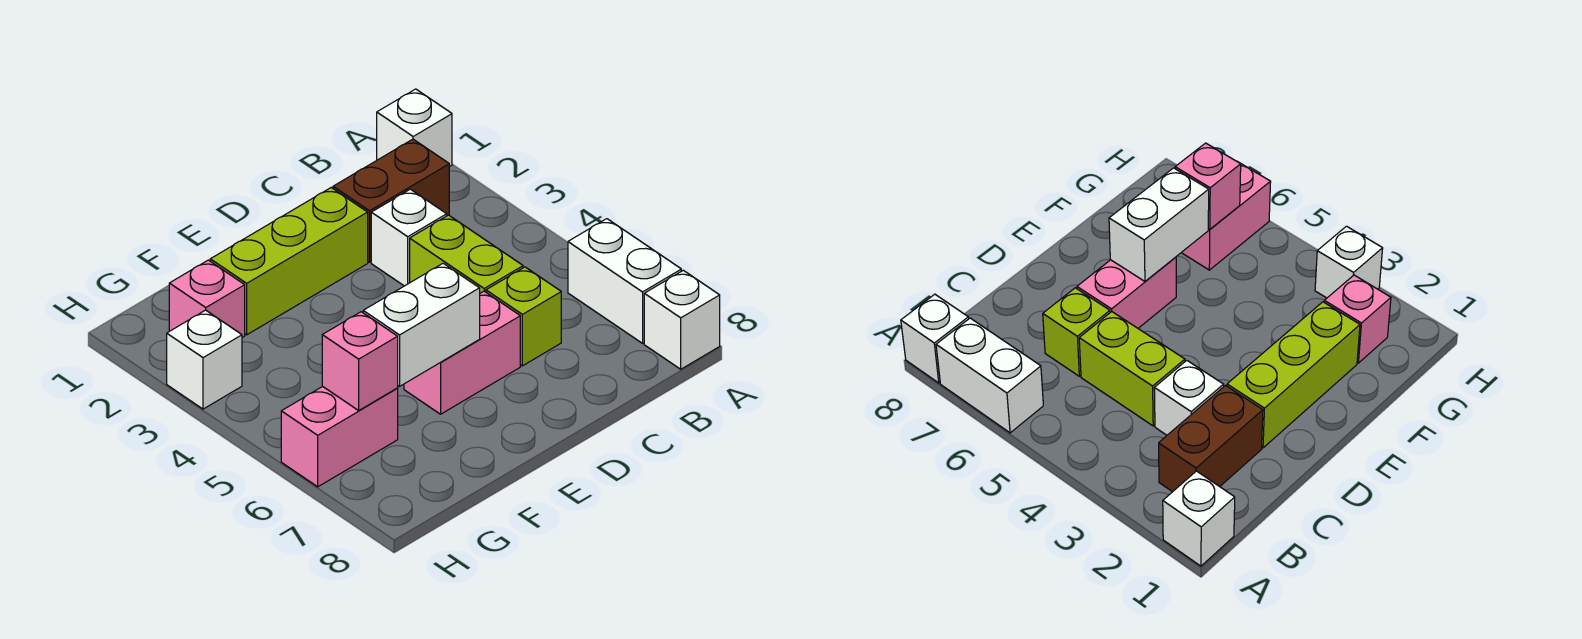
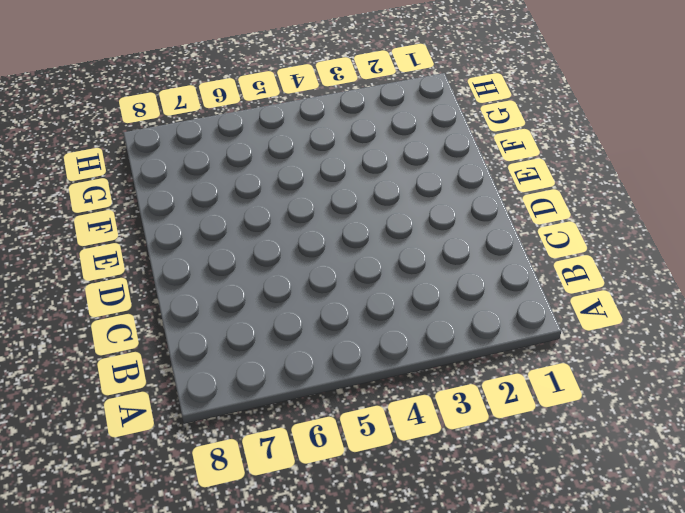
none -> white 1x1 brick [377,89,452,167]
none -> white 1x2 brick [568,219,681,343]
none -> white 1x1 brick [644,270,720,369]

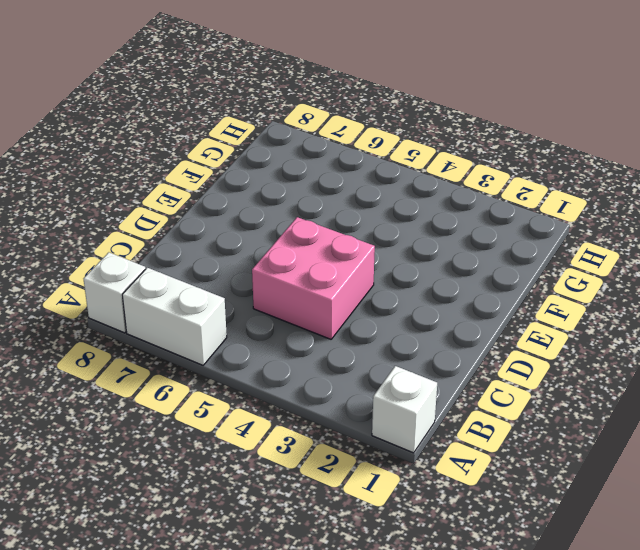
pink 2x2 brick [252,217,375,339] -> lime 1x2 brick [410,215,523,293]
none -> brown 1x2 brick [333,139,449,262]
none -> white 1x1 brick [371,189,447,286]
none -> lime 1x1 brick [486,267,561,366]

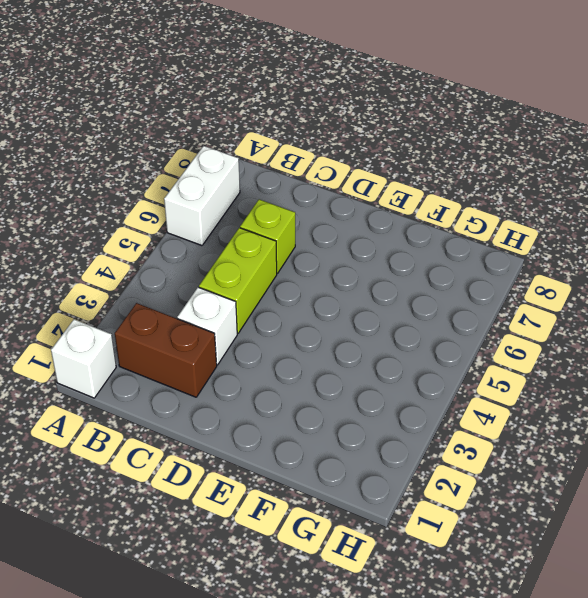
none -> white 1x1 brick [644,270,720,369]
none -> lime 1x3 brick [210,188,368,335]
none -> pink 1x2 brick [404,291,520,414]

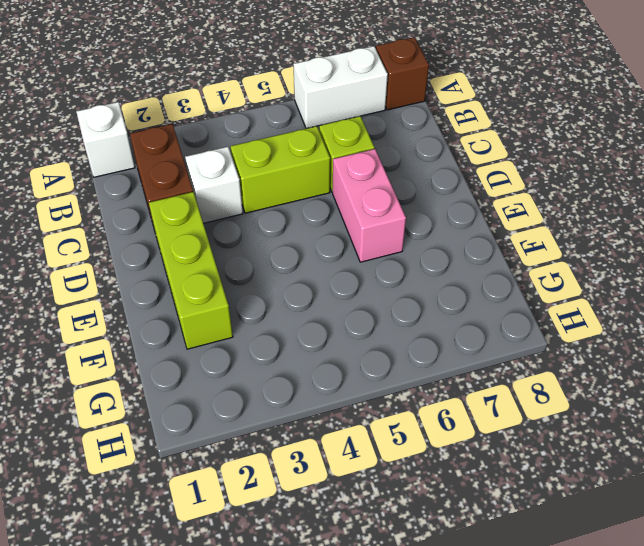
brown 1x1 brick [376,37,429,110] -> white 1x1 brick [644,270,720,369]
none -> pink 1x1 brick [169,260,245,338]
none -> pink 1x2 brick [281,387,398,487]
none -> white 1x1 brick [167,310,242,409]

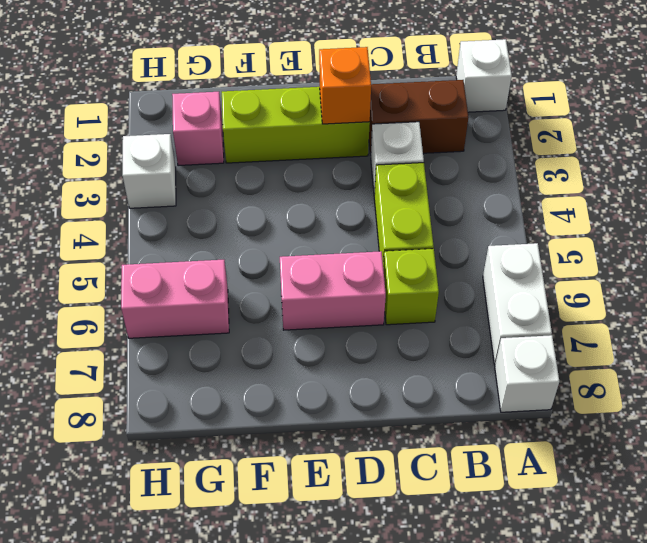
orange 1x1 brick [319,47,371,124] -> none
none -> white 1x2 brick [363,263,480,386]
none -> pink 1x1 brick [322,312,398,410]

